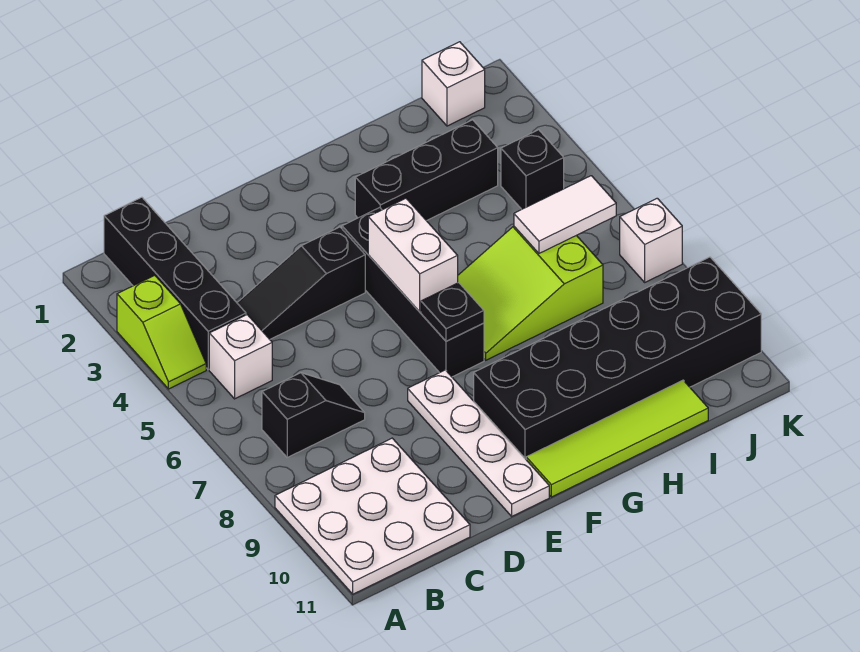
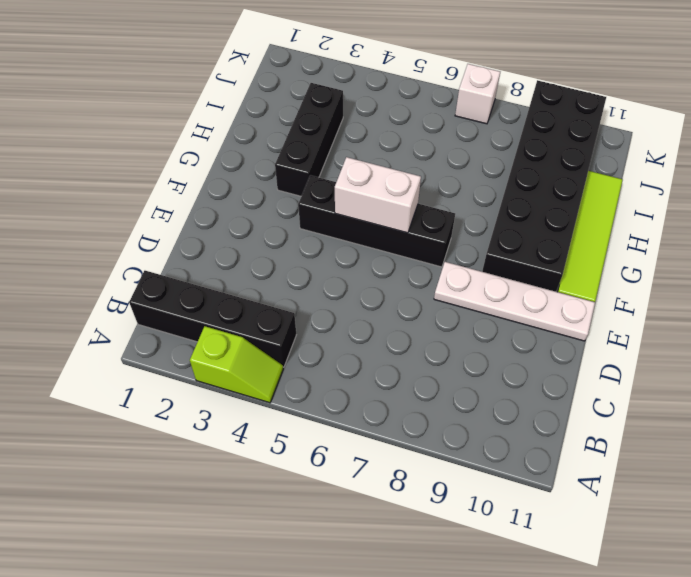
none -> white 3x3 plate [275,438,470,594]
none -> white 1x1 brick [209,315,272,399]
none -> black 1x2 slope [262,373,365,457]

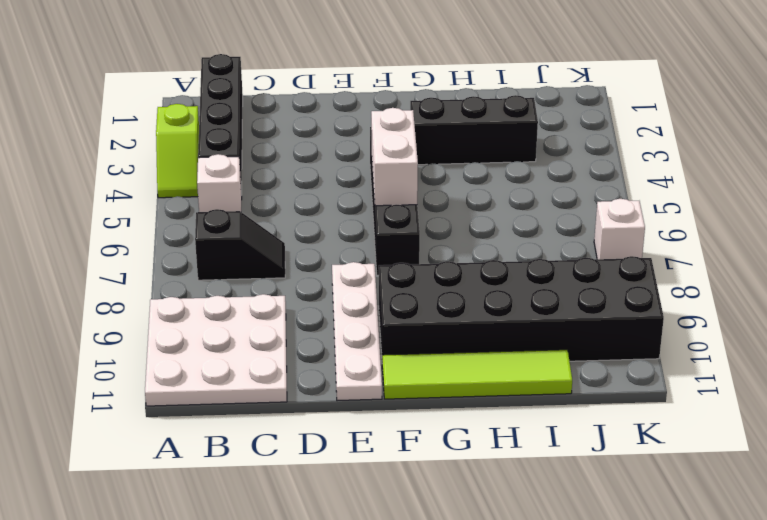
none -> black 1x3 slope [237,227,365,339]
none -> lime 2x3 slope [458,226,603,360]
none -> white 1x1 brick [422,42,485,126]

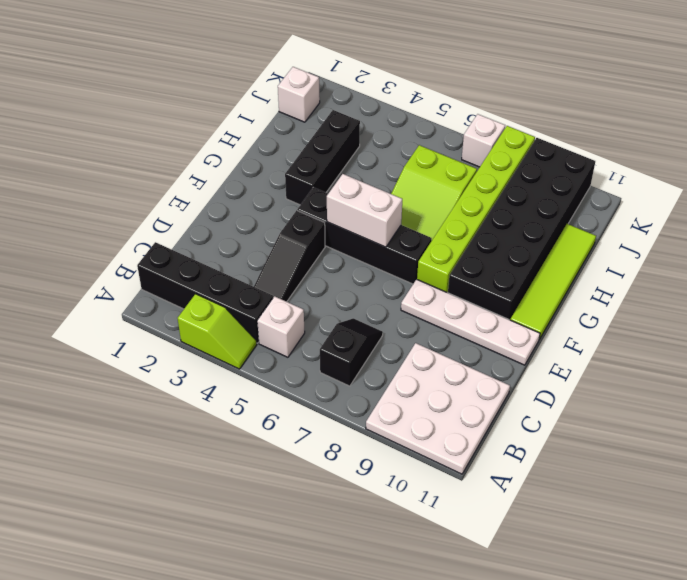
lime 1x6 brick [417,126,535,293] -> none
none -> black 1x1 brick [501,130,564,209]
none -> black 1x1 plate [421,283,484,341]
none -> white 1x2 tile [514,176,616,253]

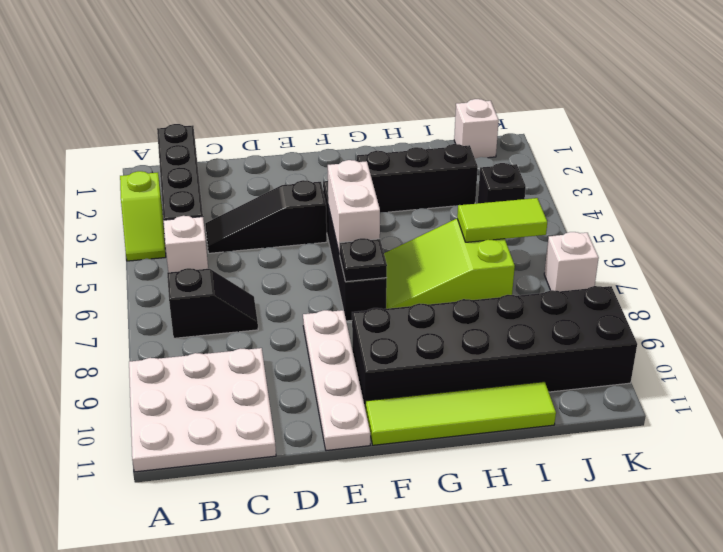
lime 1x2 tile [457,198,547,242] -> white 1x2 tile [514,176,616,253]

